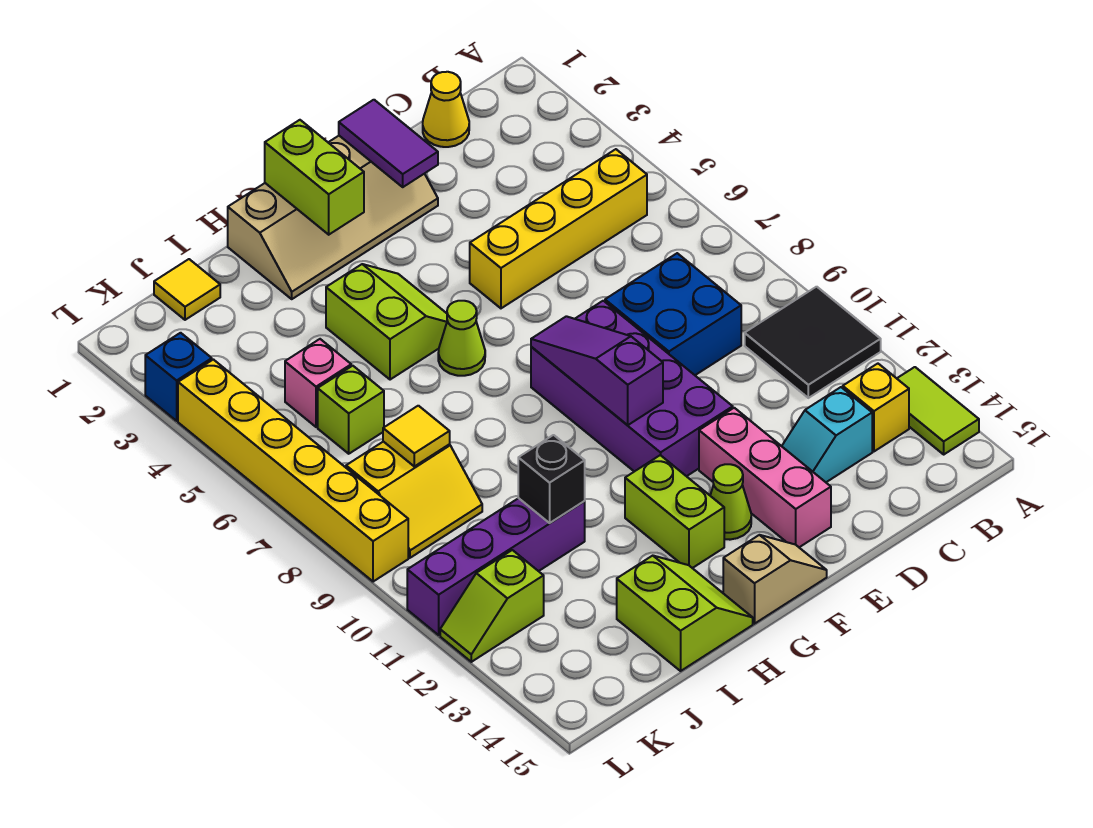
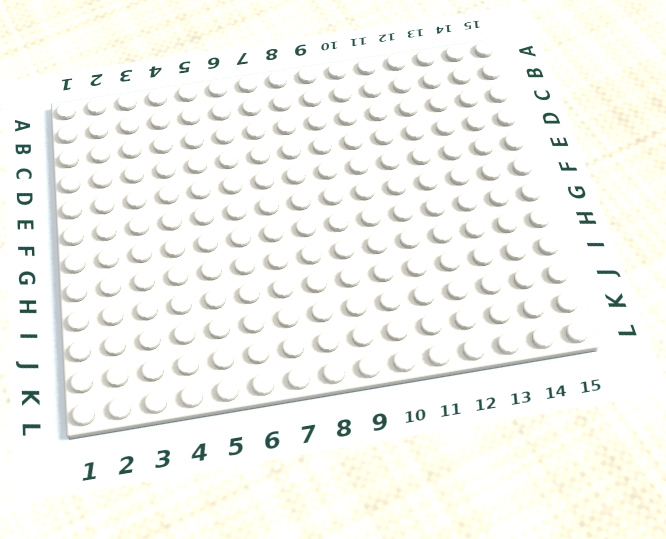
none -> black 2x2 tile [745,287,881,398]
none -> lime 1x2 tile [897,367,979,454]
none -> yellow 1x4 brick [470,149,647,308]

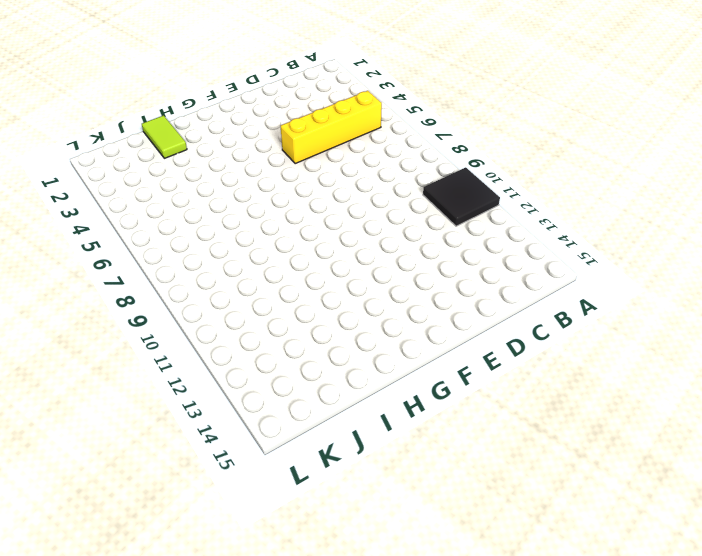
lime 1x2 tile [142,115,187,158] -> lime 1x2 tile moved to [897,367,979,454]
none -> yellow 1x1 brick [843,364,909,451]
none -> yellow 1x1 cone [423,72,469,147]
none -> blue 2x2 brick [605,253,741,375]

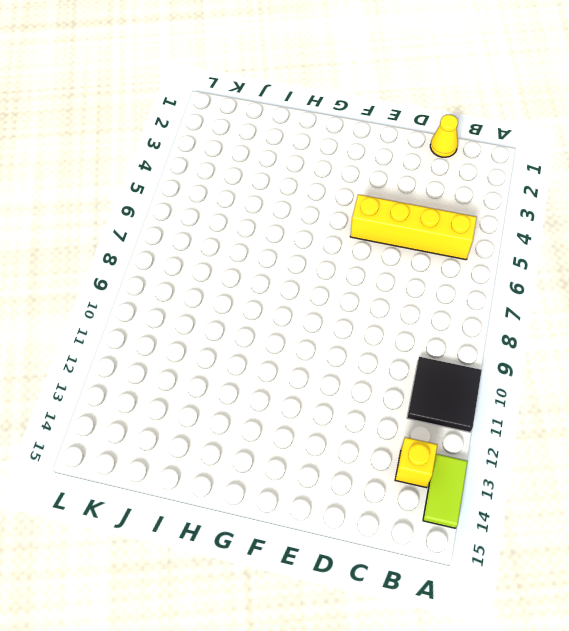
none -> blue 2x2 brick [605,253,741,375]
none -> cyan 1x2 slope [782,387,872,482]
none -> tan 2x4 slope [228,136,438,299]

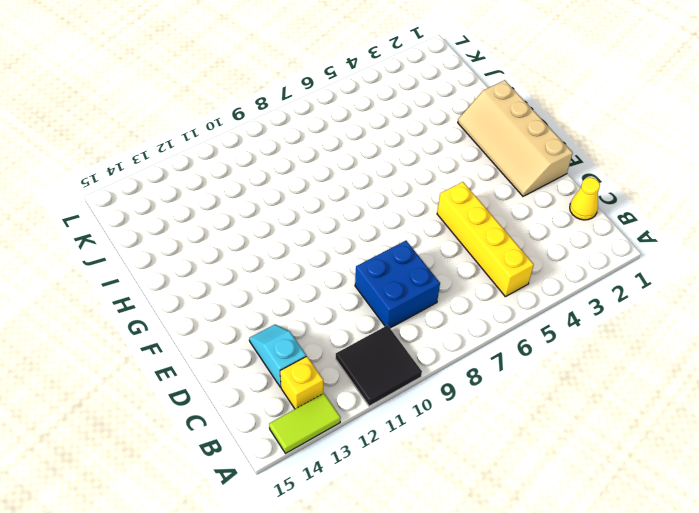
none -> purple 2x4 brick [531,301,733,476]
none -> pink 1x3 brick [699,408,831,547]
none -> lime 1x1 cone [710,464,751,540]

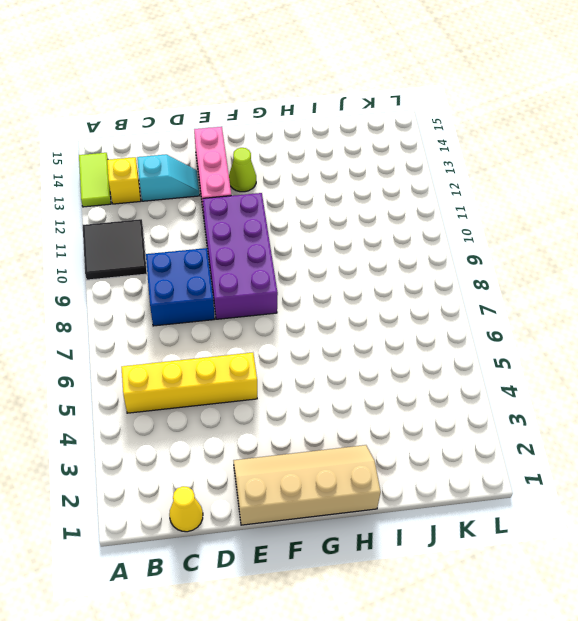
none -> tan 1x2 slope [723,535,827,624]
none -> lime 2x2 slope [326,264,447,380]
none -> lime 1x1 cone [438,301,485,376]

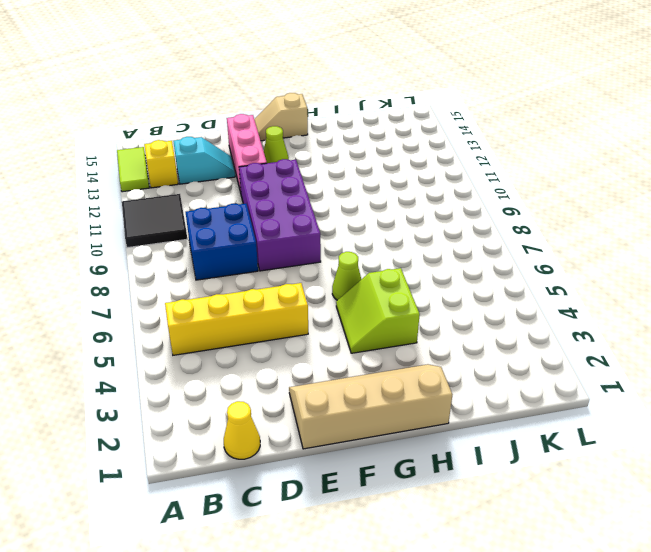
none -> lime 1x2 brick [625,455,724,568]
none -> lime 2x2 slope [617,556,753,671]
none -> purple 1x4 brick [407,498,585,635]

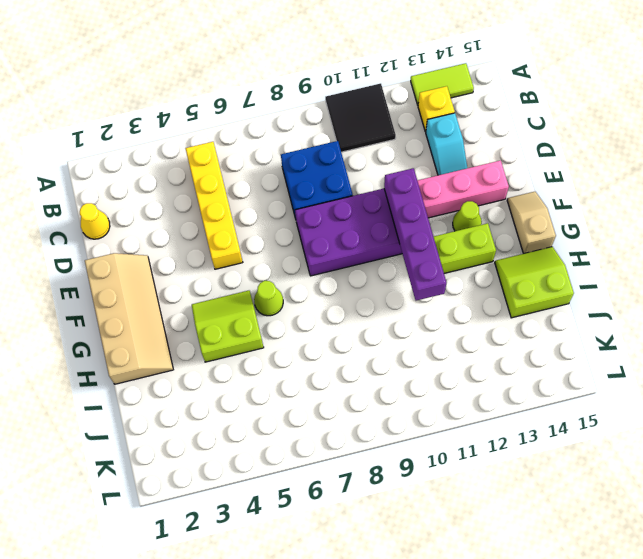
purple 1x4 brick [384,168,447,301] -> purple 1x4 brick moved to [407,498,585,635]
none -> yellow 1x1 tile [154,259,220,320]
none -> pink 1x1 brick [285,339,351,427]
none -> lime 1x1 brick [318,366,384,454]

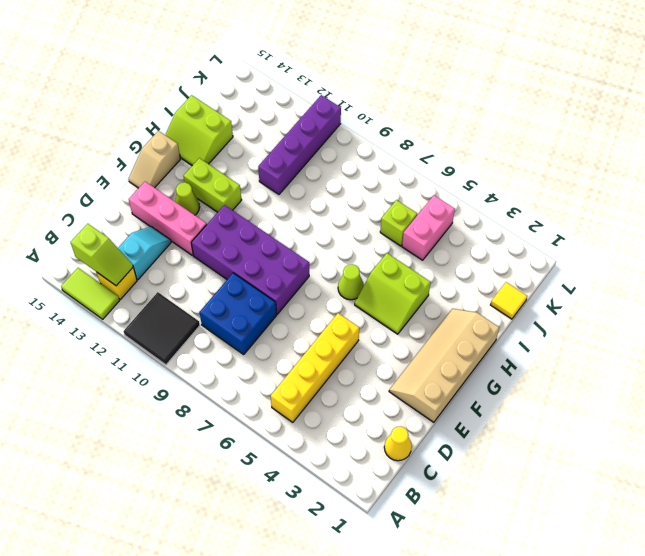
lime 1x2 slope [70,224,133,286] -> lime 1x2 slope turned to [440,550,544,662]
pink 1x2 brick [402,195,455,260] -> pink 1x1 brick [285,339,351,427]
none -> yellow 2x2 slope [346,442,482,558]
none -> blue 1x1 brick [145,333,212,421]
none -> yellow 1x6 brick [178,359,408,582]

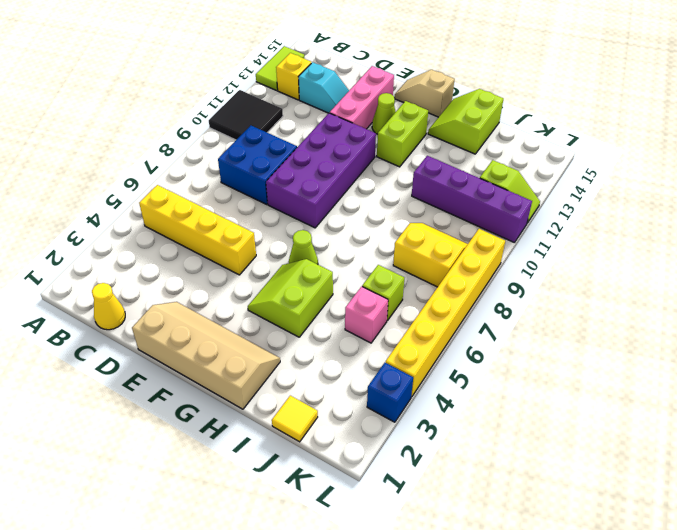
none -> purple 1x2 tile [339,100,438,187]
none -> purple 1x3 slope [531,316,663,425]
none -> lime 1x2 brick [265,120,364,235]

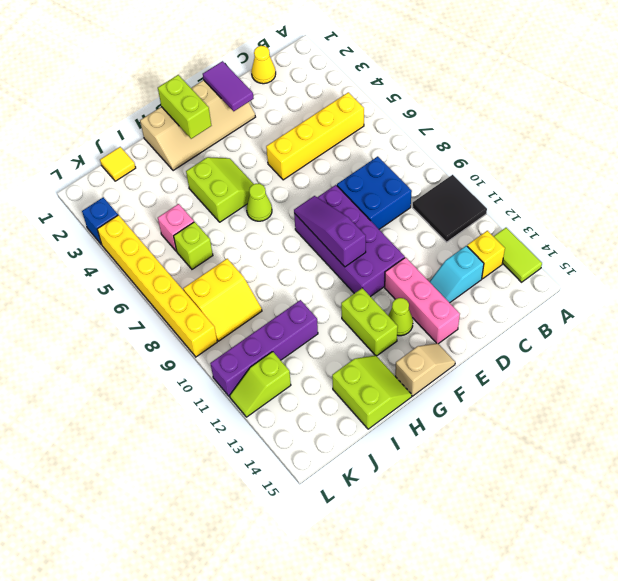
none -> black 1x1 brick [518,435,585,523]
none -> yellow 1x1 tile [383,406,450,466]

